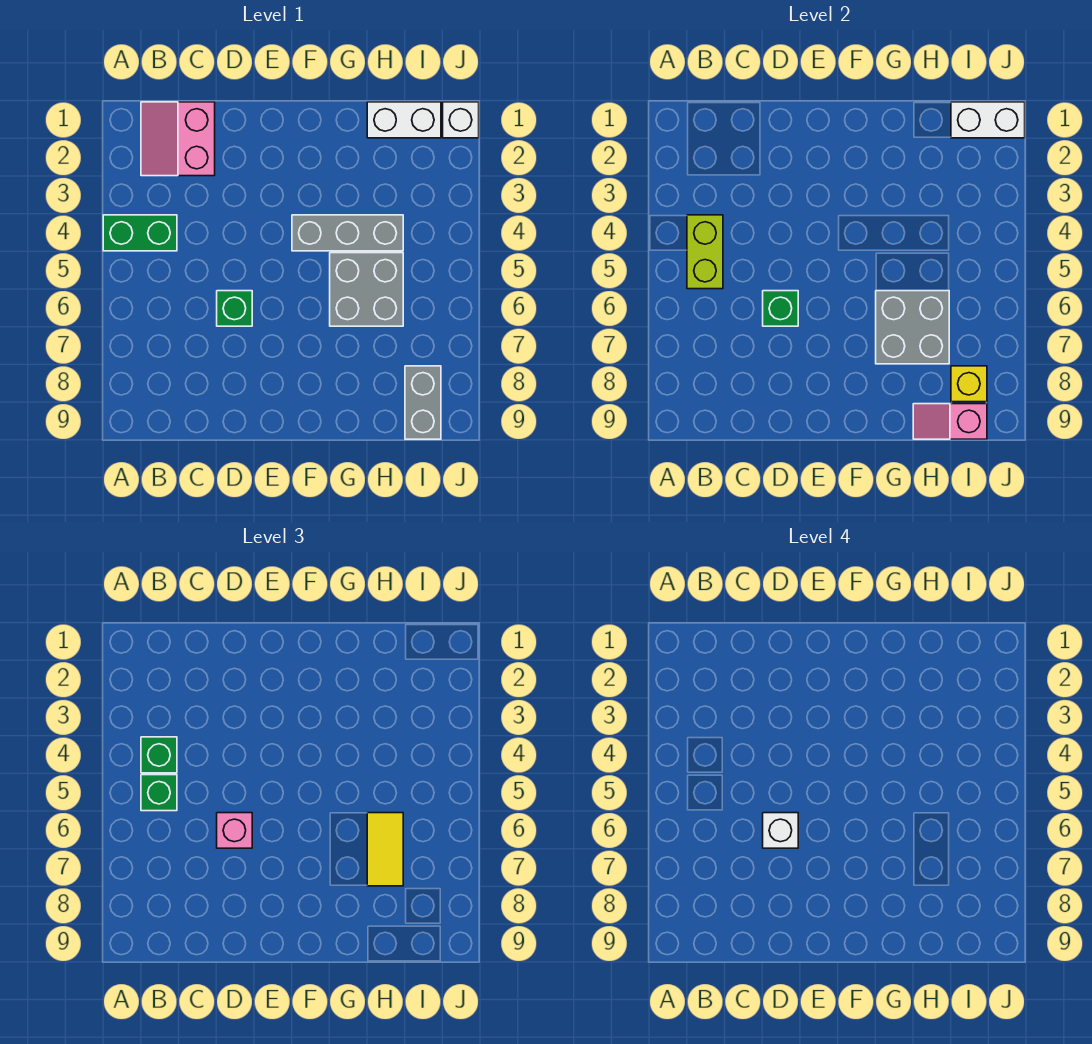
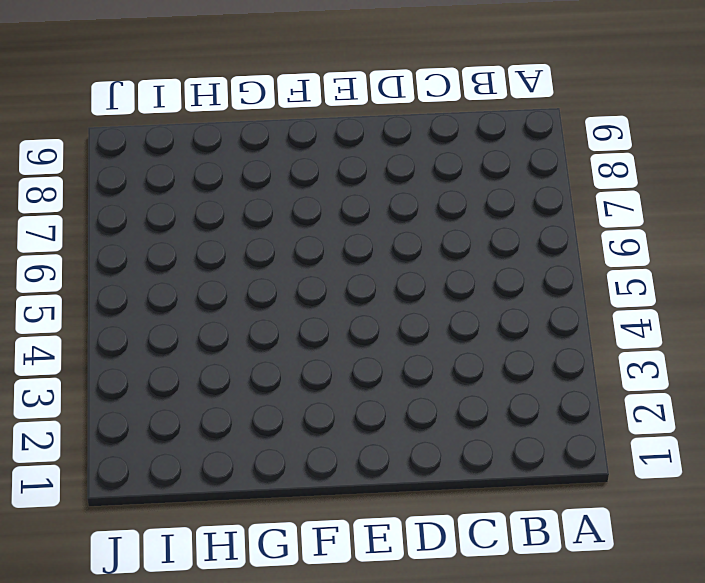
none -> green 1x2 brick [103,215,177,251]
none -> pink 2x2 slope [141,102,215,176]
none -> green 1x1 brick [217,291,252,326]

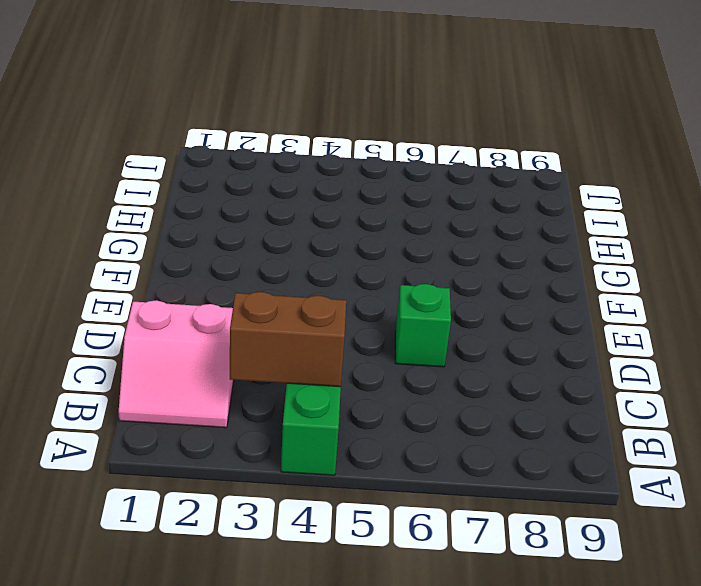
brown 1x2 brick [230,292,346,387] -> lime 1x2 brick [687,215,723,289]
none -> grey 1x3 brick [292,215,403,251]
none -> grey 2x2 brick [330,253,403,326]
none -> white 1x2 brick [367,102,441,138]

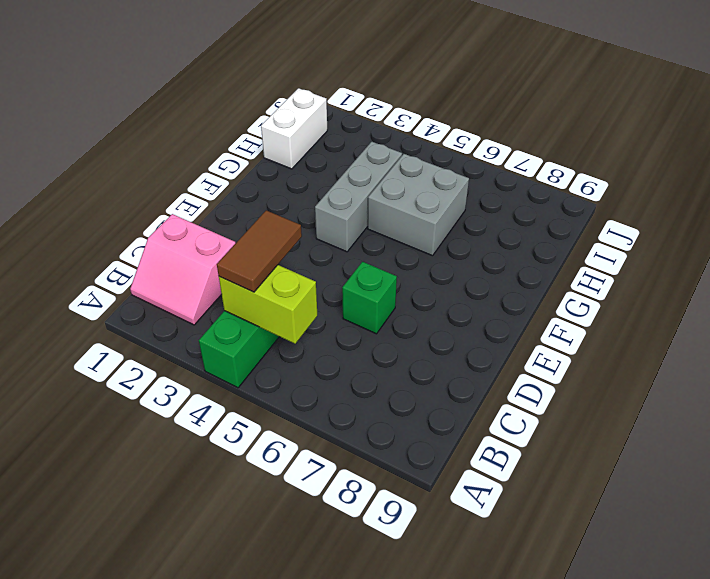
brown 1x2 tile [217,210,302,292] -> green 1x1 brick [141,737,177,773]
none -> grey 1x2 brick [405,366,441,439]
none -> white 1x1 brick [443,102,479,138]
none -> green 1x1 brick [763,291,798,326]

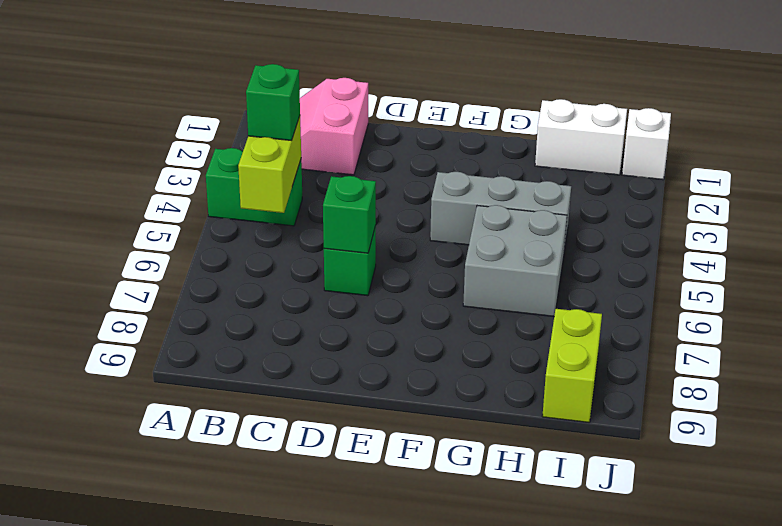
lime 1x2 brick [542,309,602,422] -> grey 1x2 brick [405,366,441,439]
none -> grey 2x2 brick [876,291,949,364]
none -> pink 1x2 slope [913,404,987,439]
none -> white 1x2 brick [951,102,1025,138]

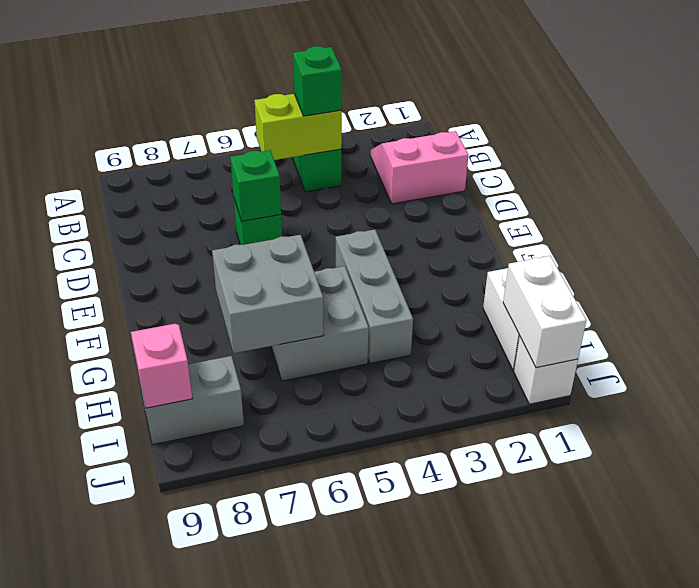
none -> yellow 1x1 brick [951,366,987,402]
none -> green 1x1 brick [141,775,177,811]
none -> pink 1x1 brick [217,813,252,848]

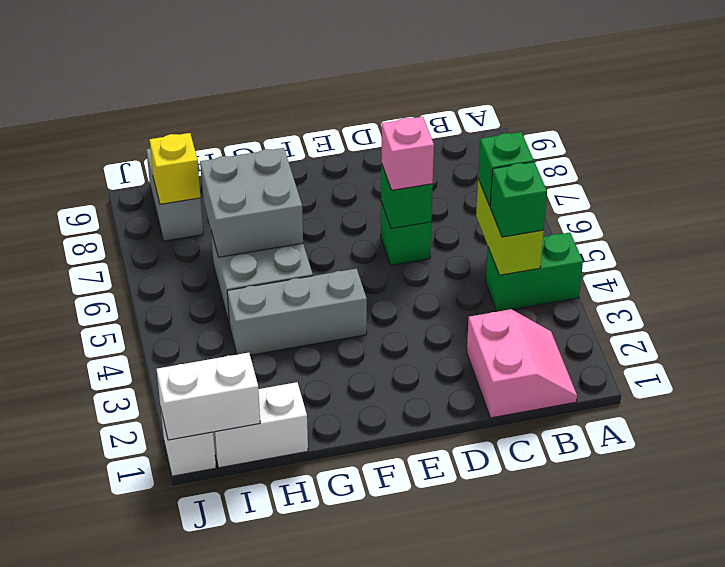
none -> pink 1x2 slope [913,404,987,439]
none -> yellow 1x2 tile [367,813,403,886]
none -> white 1x1 brick [763,813,798,848]

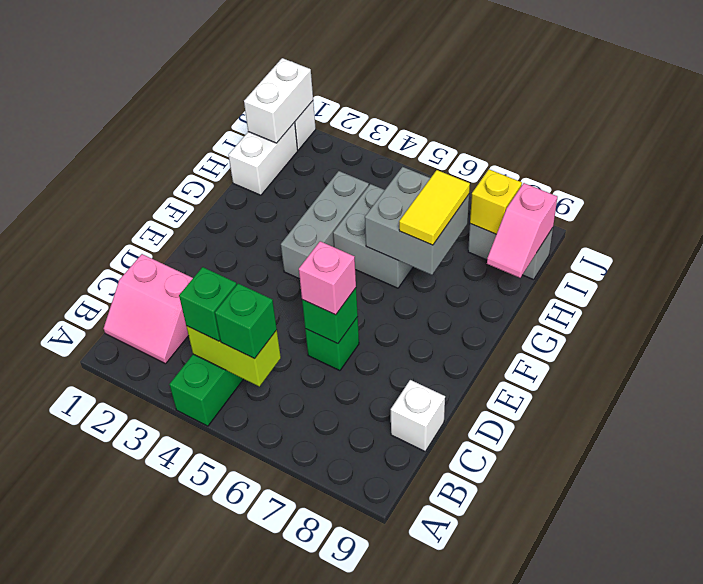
white 1x1 brick [391,380,445,451] -> white 1x1 brick moved to [763,813,798,848]
yellow 1x2 tile [399,170,470,245] -> yellow 1x2 tile turned to [367,813,403,886]

